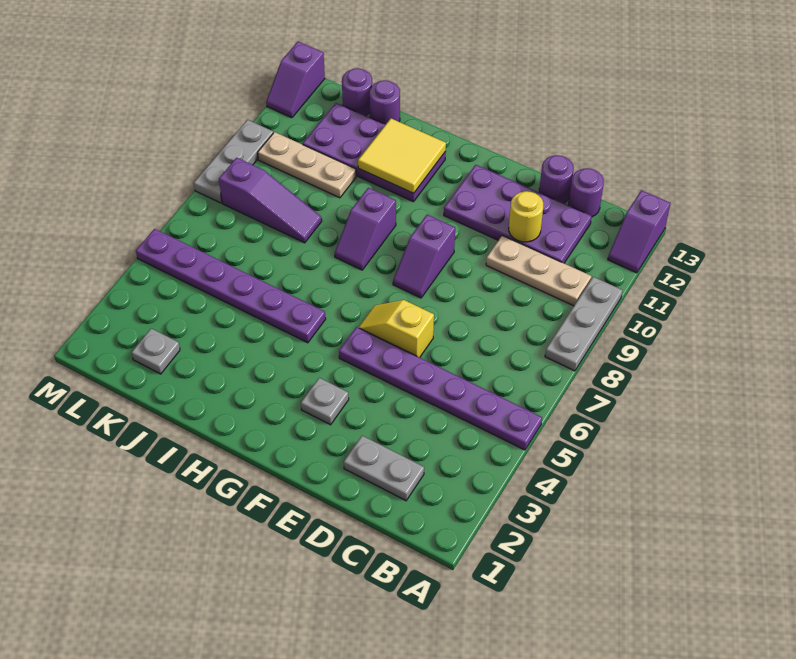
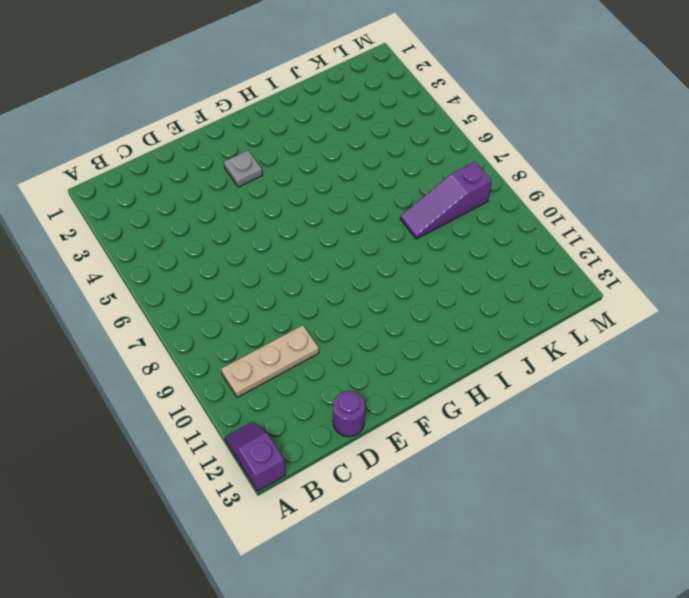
none -> purple 1x6 plate [339,327,542,450]
none -> grey 1x3 plate [545,277,622,371]
none -> grey 1x2 plate [344,436,424,501]

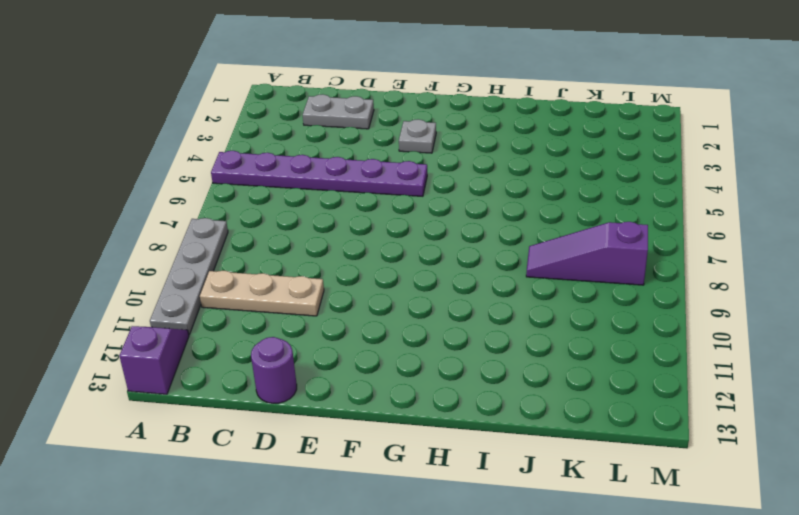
grey 1x4 plate [150,218,228,335] -> grey 1x3 plate [545,277,622,371]
none -> purple 2x4 plate [444,165,592,263]
none -> purple 1x1 round brick [569,168,604,217]
none -> yellow 1x2 slope [358,300,434,357]

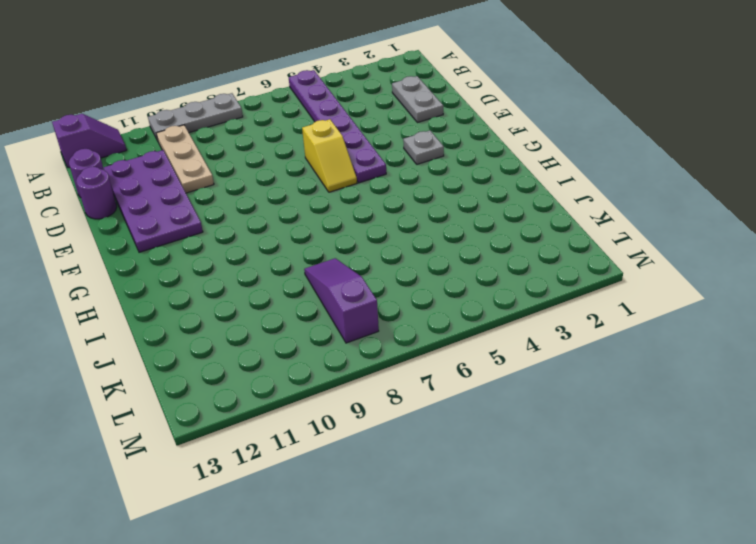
none -> purple 1x2 slope [393,215,455,298]
none -> purple 1x6 plate [136,229,326,343]
none -> purple 1x2 slope [335,188,396,270]

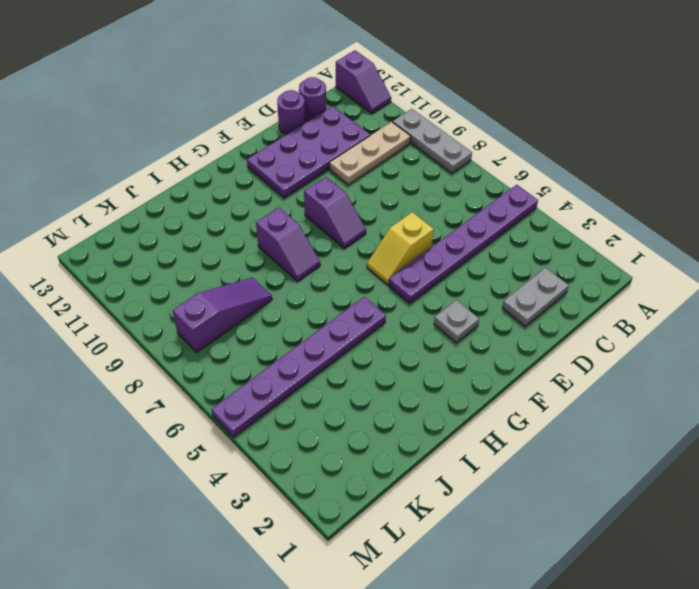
none -> purple 2x4 plate [303,103,446,202]
none -> tan 1x3 plate [258,132,356,198]
none -> purple 1x1 round brick [369,80,400,125]

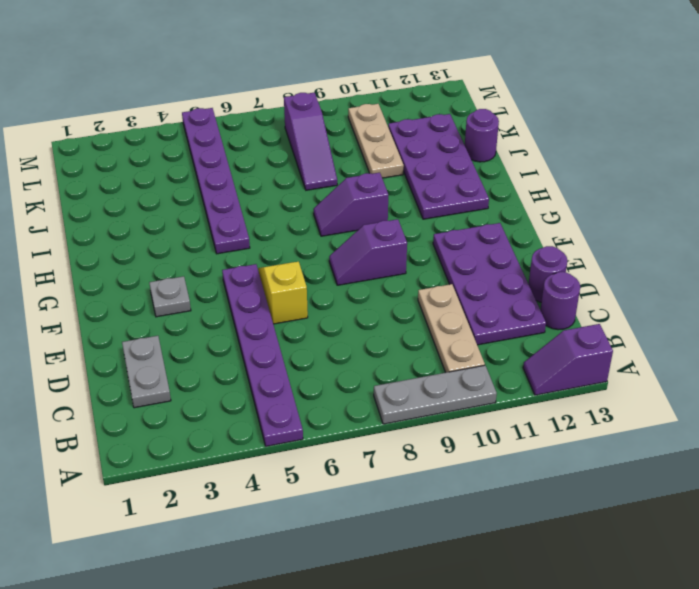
none -> grey 1x1 plate [132,329,180,374]
none -> purple 1x1 round brick [342,68,372,116]
none -> grey 1x3 plate [194,120,273,203]

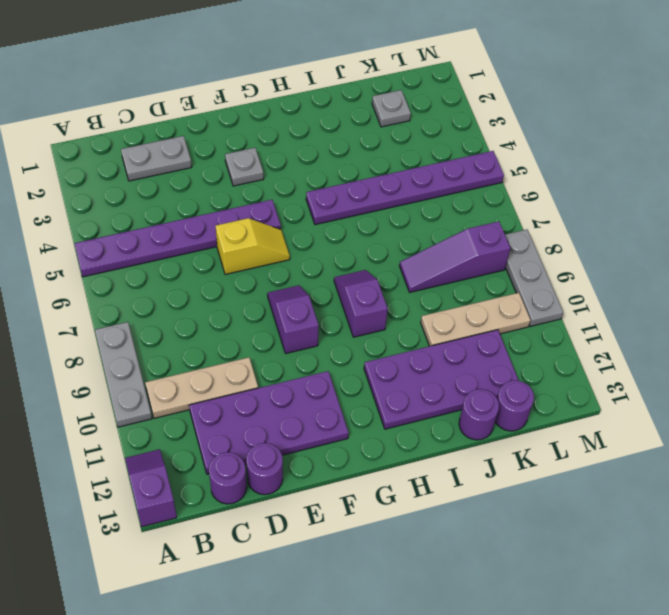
none -> purple 1x2 slope [266,41,325,118]
none -> yellow 1x1 round brick [509,191,543,242]
none -> yellow 2x2 tile [358,119,446,193]

